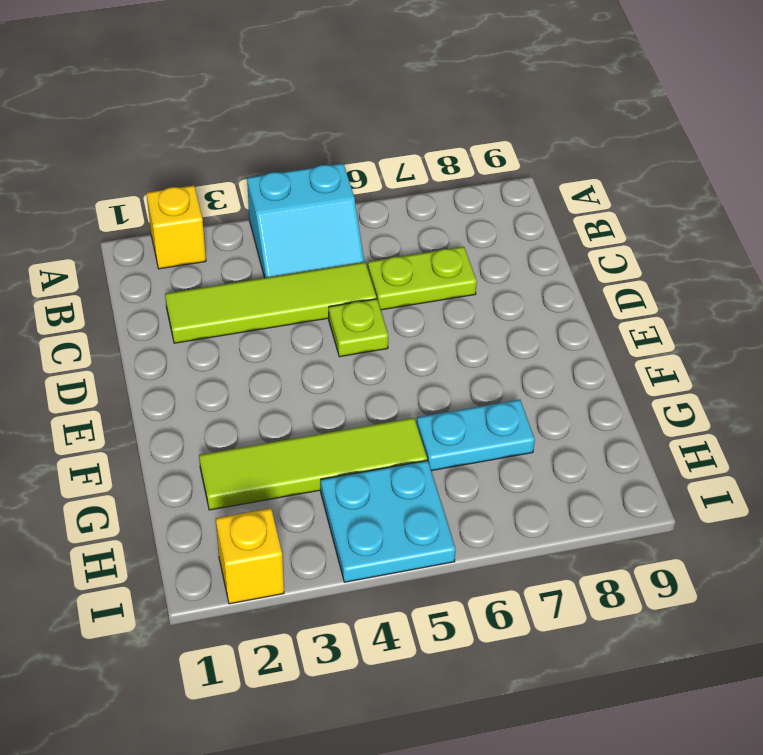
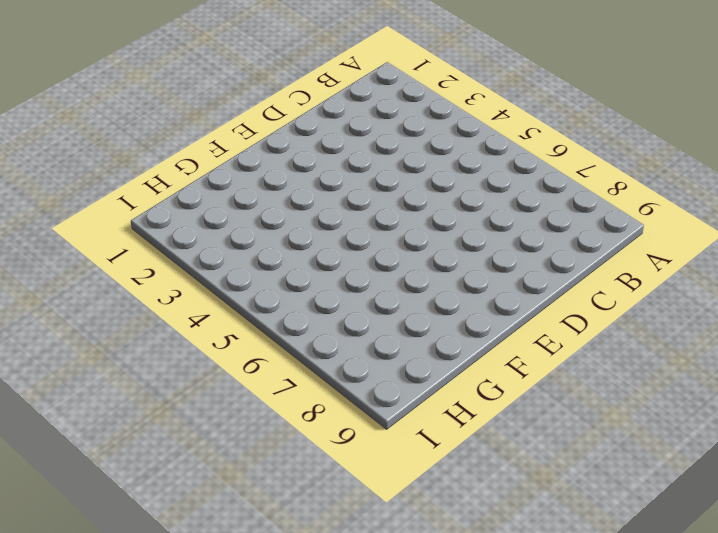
none -> yellow 1x1 brick [146,186,206,269]
none -> cyan 2x2 slope [247,164,364,278]

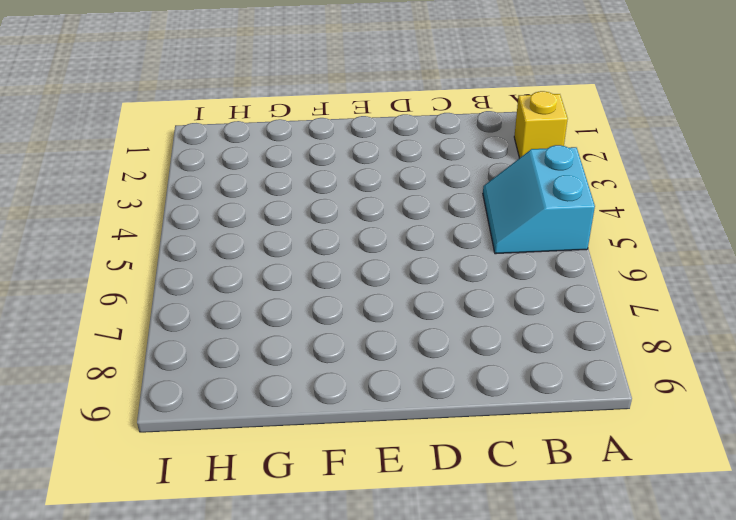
none -> lime 1x4 tile [165,262,376,343]
none -> lime 1x2 plate [368,247,477,310]

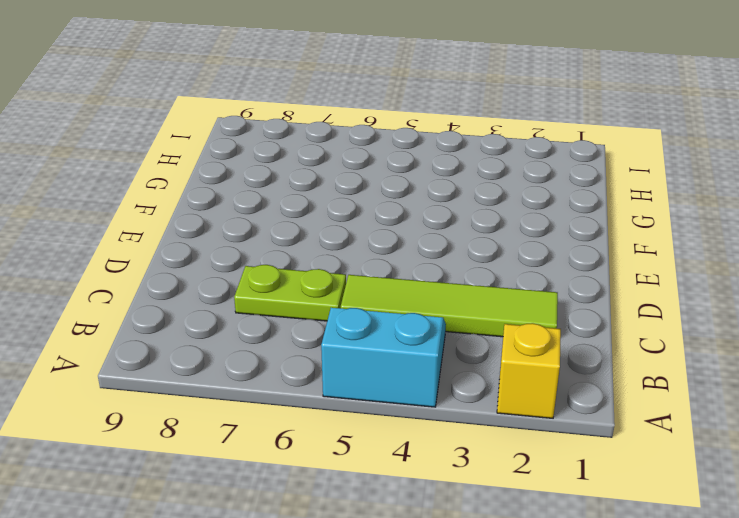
none -> lime 1x1 plate [329,299,388,357]
none -> lime 1x4 tile [199,418,427,510]

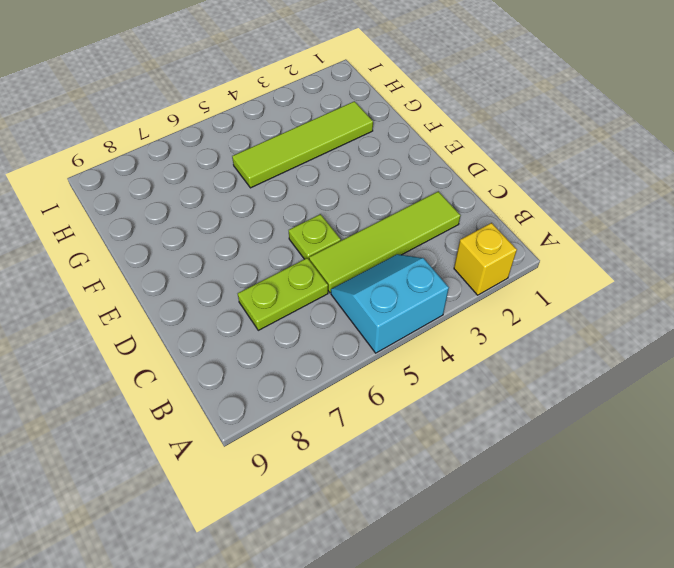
none -> cyan 1x2 plate [417,400,535,471]
none -> cyan 2x2 plate [321,461,456,582]

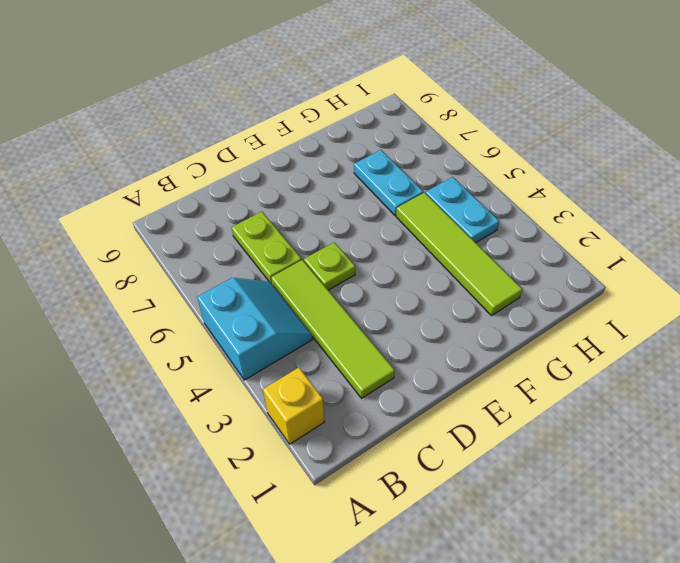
cyan 1x2 plate [426,177,499,243] -> cyan 2x2 plate [321,461,456,582]
none -> yellow 1x1 brick [216,508,284,604]

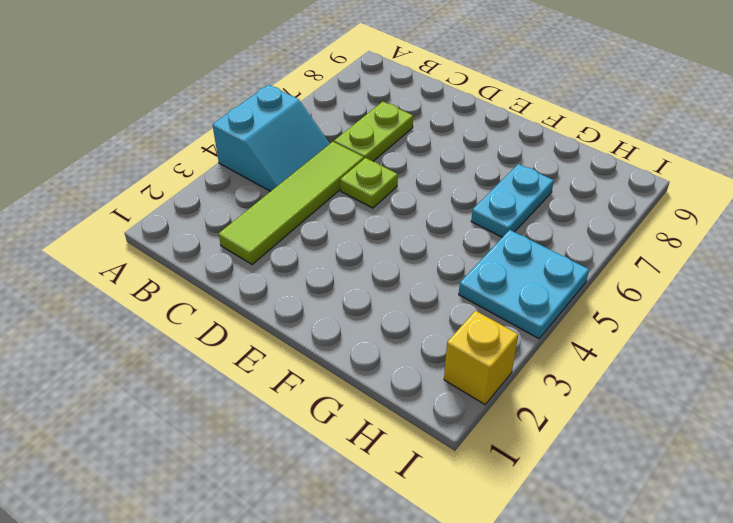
none -> yellow 1x1 brick [146,186,206,269]
none -> lime 1x4 tile [199,418,427,510]

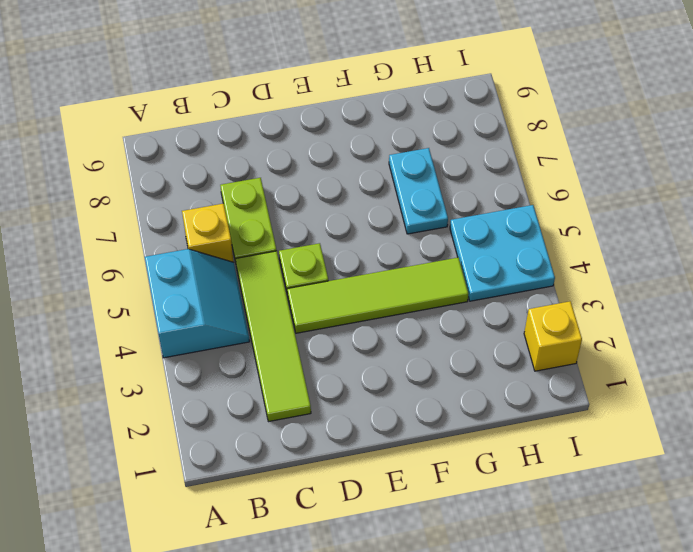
yellow 1x1 brick [182,204,234,262] -> yellow 1x1 brick moved to [146,186,206,269]
lime 1x4 tile [287,257,468,333] -> lime 1x4 tile turned to [199,418,427,510]

